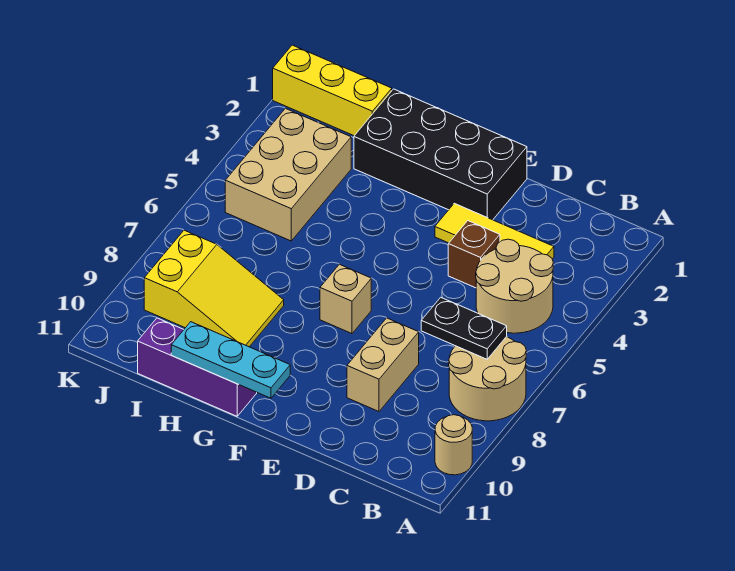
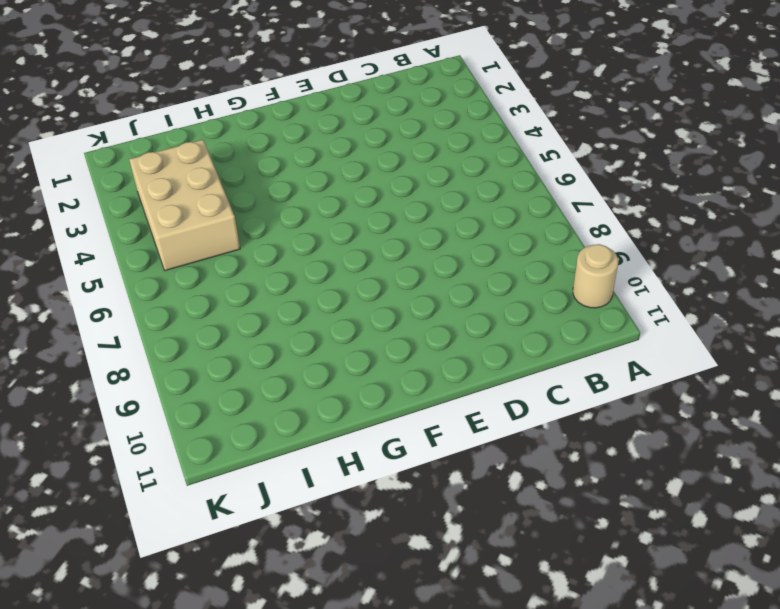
none -> tan 2x2 round brick [449,337,526,421]
none -> tan 2x2 round brick [476,239,553,333]
none -> yellow 1x3 tile [435,203,554,259]

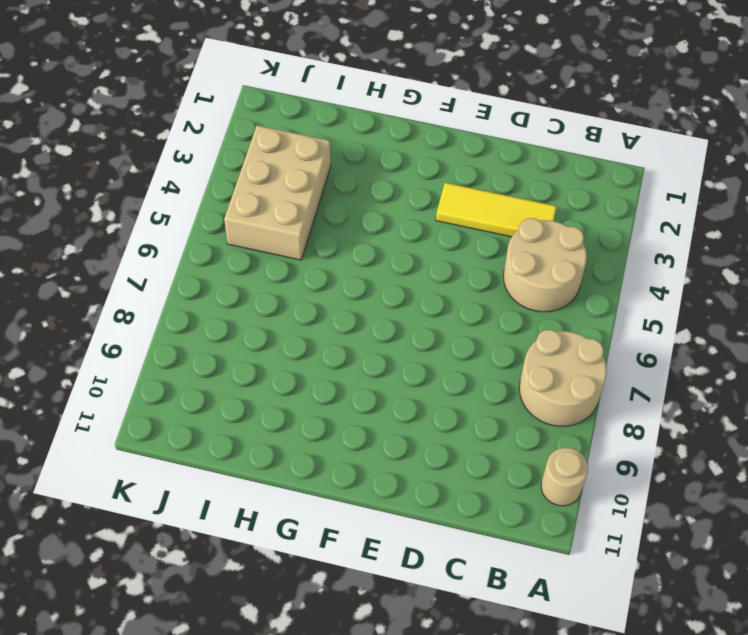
none -> brown 1x1 brick [448,221,500,288]
none -> tan 1x2 brick [347,318,419,411]
none -> black 2x4 brick [354,89,527,220]

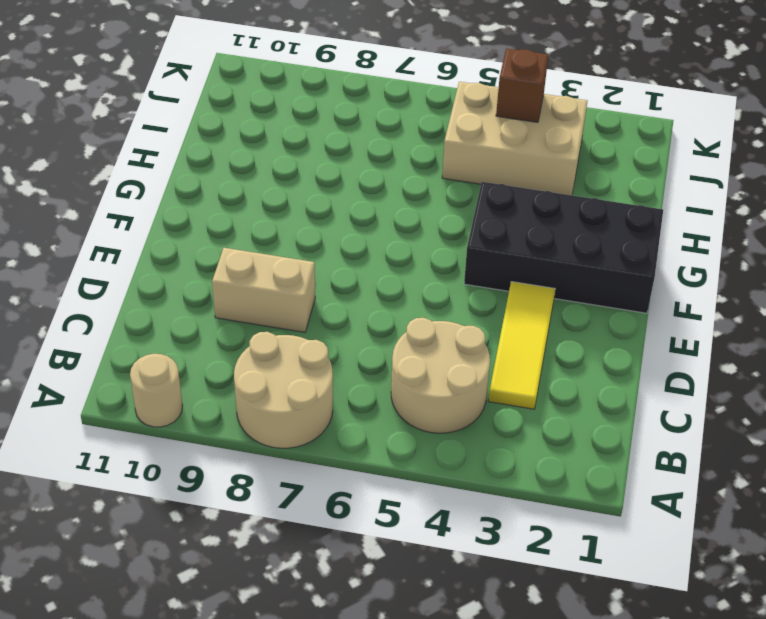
black 2x4 brick [464,182,663,313] -> black 2x4 brick turned to [354,89,527,220]
brown 1x1 brick [496,48,548,122] -> brown 1x1 brick moved to [448,221,500,288]
none -> tan 1x1 brick [320,264,371,334]
none -> purple 1x3 brick [138,318,257,416]
none -> yellow 2x3 slope [144,230,284,347]

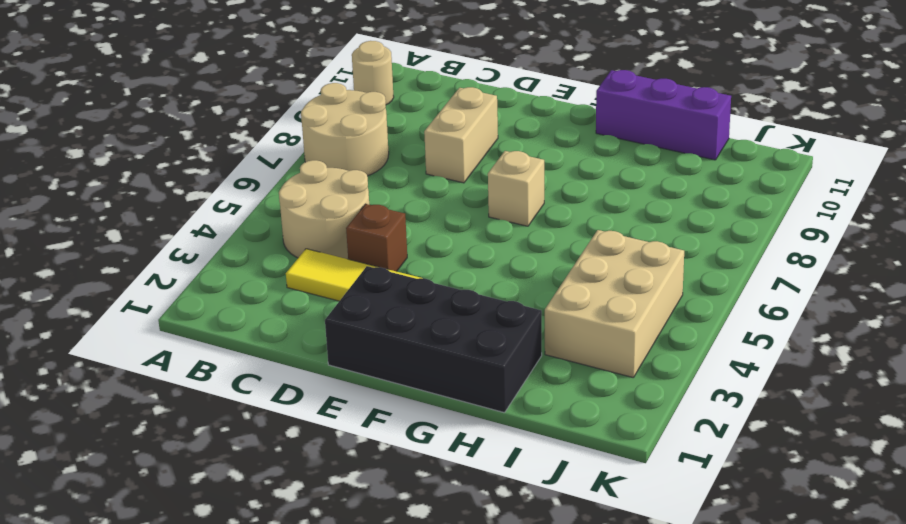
none -> yellow 2x3 slope [144,230,284,347]
none -> yellow 1x3 brick [273,45,392,136]
none -> black 1x2 plate [421,297,507,359]

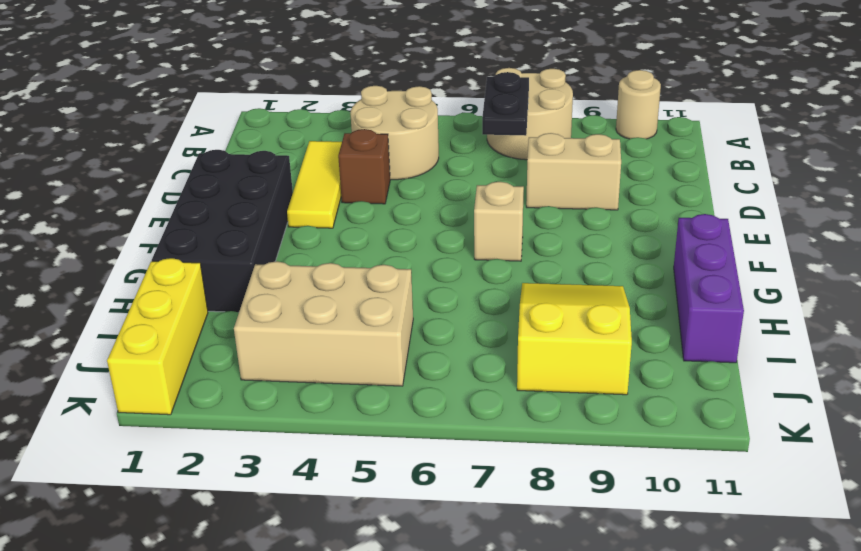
none -> cyan 1x3 plate [171,322,290,398]

